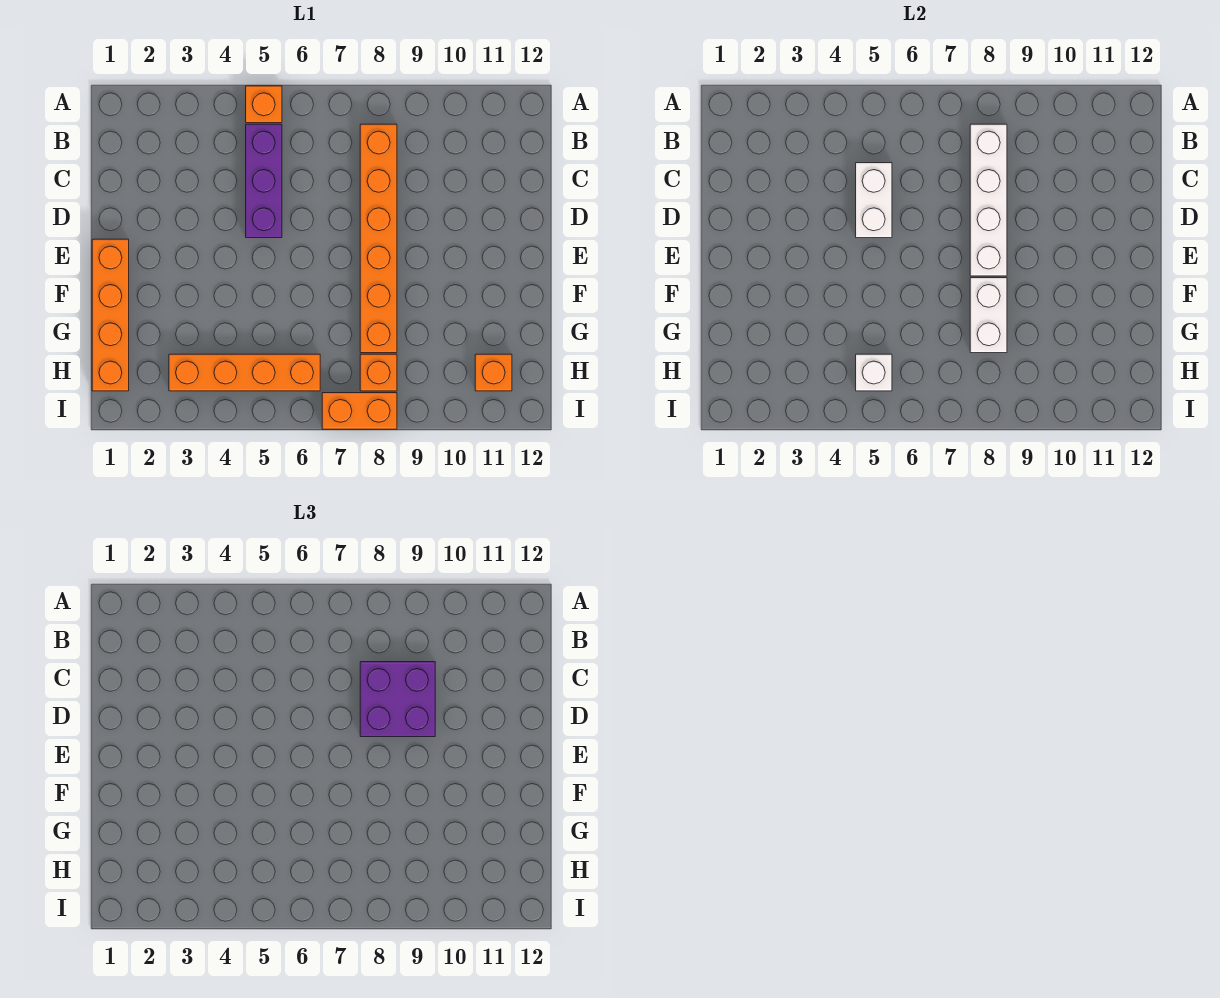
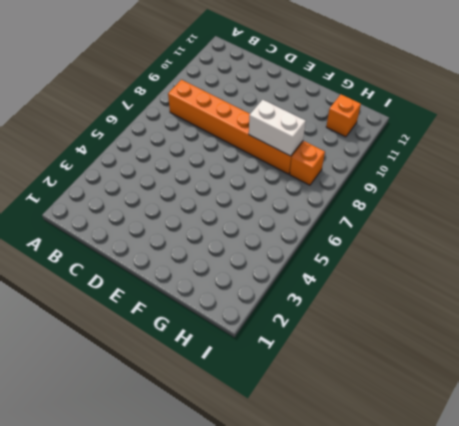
none -> orange 1x1 brick [246,86,282,123]
none -> purple 1x3 brick [246,124,282,238]
none -> orange 1x4 brick [92,239,129,391]

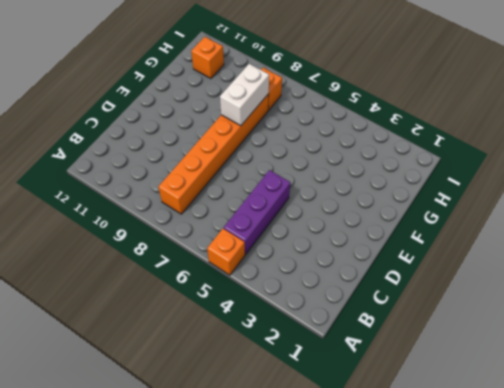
none -> orange 1x4 brick [92,239,129,391]
none -> orange 1x4 brick [169,354,320,391]
none -> orange 1x2 brick [322,393,397,429]

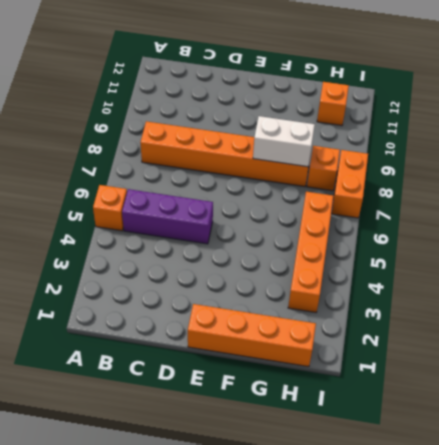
none -> white 1x4 brick [970,124,1007,276]
none -> white 1x2 brick [856,163,892,238]
none -> white 1x1 brick [856,354,892,391]

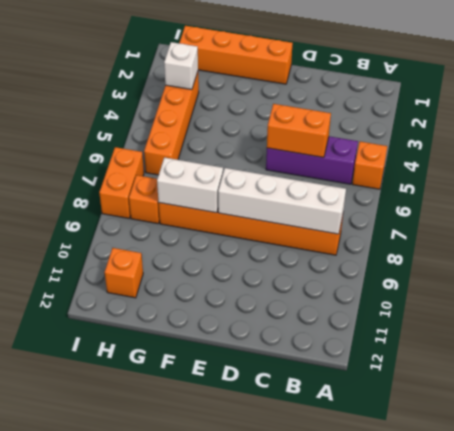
orange 1x2 brick [267,104,331,157] -> white 1x2 brick [856,163,892,238]
white 1x1 brick [164,42,198,90] -> white 1x1 brick moved to [856,354,892,391]
none -> purple 2x2 brick [360,662,435,737]

